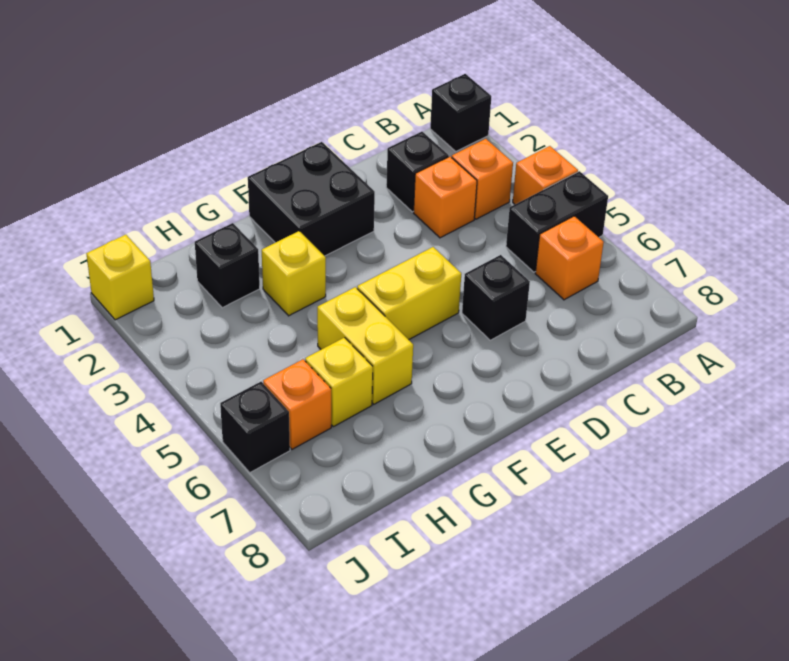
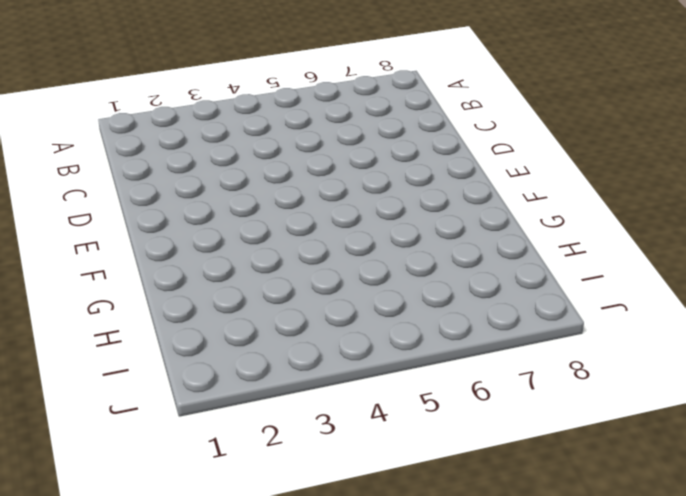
none -> black 1x1 brick [430,74,491,151]
none -> orange 1x1 brick [513,146,578,204]
none -> black 1x2 brick [506,171,608,272]

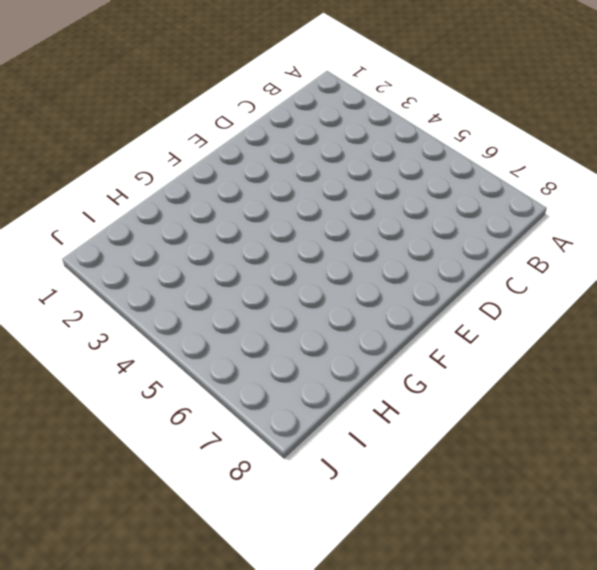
none -> black 1x1 brick [430,74,491,151]
none -> orange 1x1 brick [513,146,578,204]
none -> black 1x2 brick [506,171,608,272]

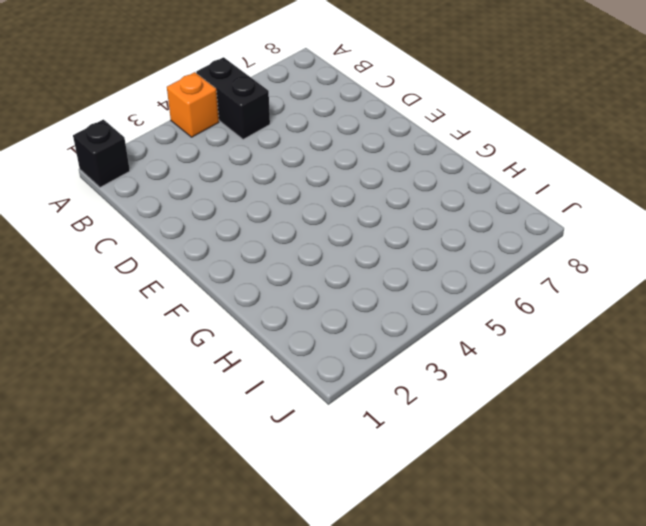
none -> orange 1x1 brick [452,139,513,219]
none -> orange 1x1 brick [535,216,604,300]
none -> black 1x1 brick [386,132,449,212]

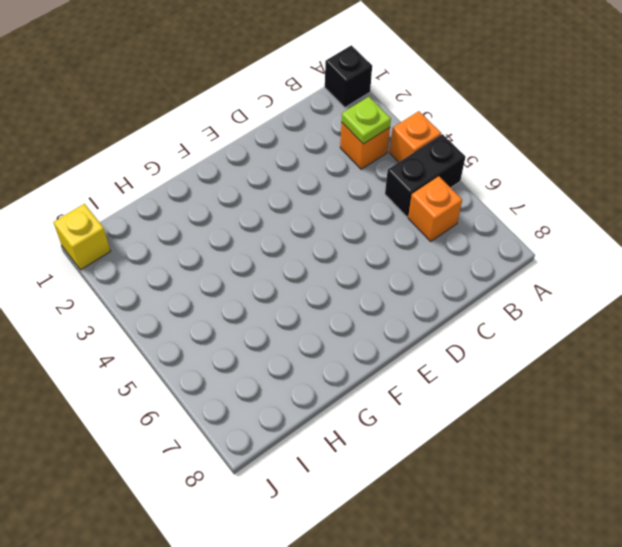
lime 1x1 plate [341,97,391,144] -> none
none -> black 1x1 brick [386,132,449,212]
none -> orange 1x1 brick [414,157,477,238]
none -> black 1x1 brick [462,255,530,340]

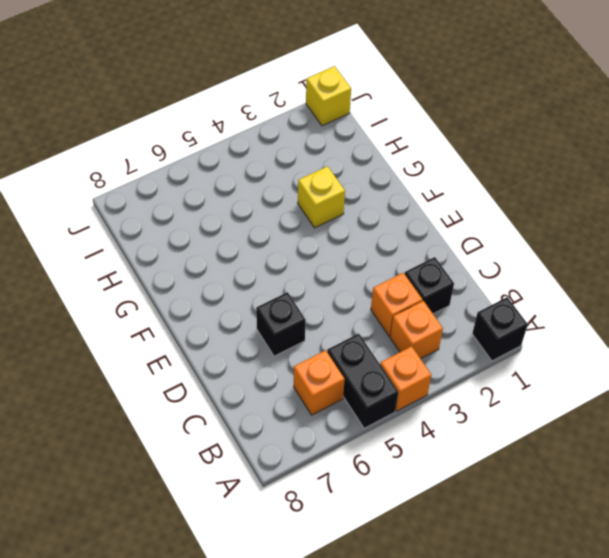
none -> black 2x2 brick [248,142,375,256]
none -> yellow 1x2 brick [357,247,461,340]
none -> yellow 1x2 brick [317,287,413,404]

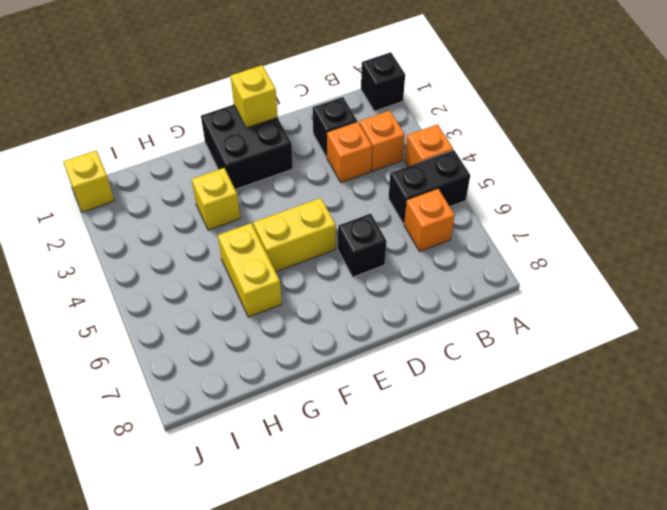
yellow 1x1 brick [231,65,278,128] -> yellow 1x1 brick moved to [305,337,373,427]
none -> black 1x1 brick [195,223,260,308]
none -> orange 1x1 brick [263,359,331,449]
none -> black 1x1 brick [220,382,290,473]

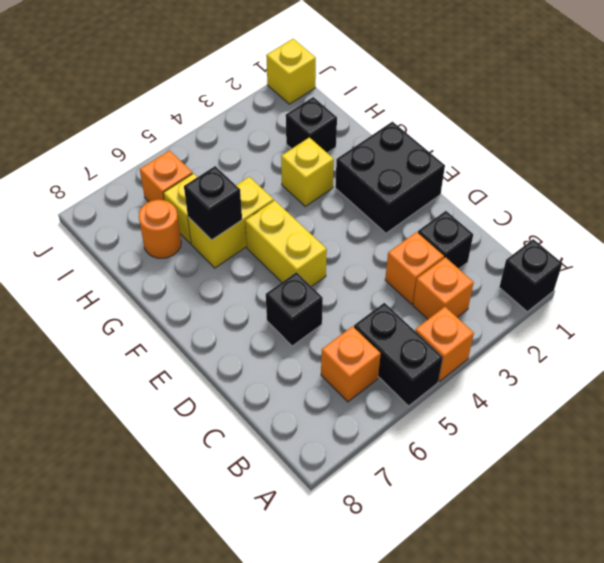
black 1x1 brick [184,166,242,240] -> black 1x1 brick moved to [220,382,290,473]
orange 1x1 round brick [139,200,181,258] -> none

